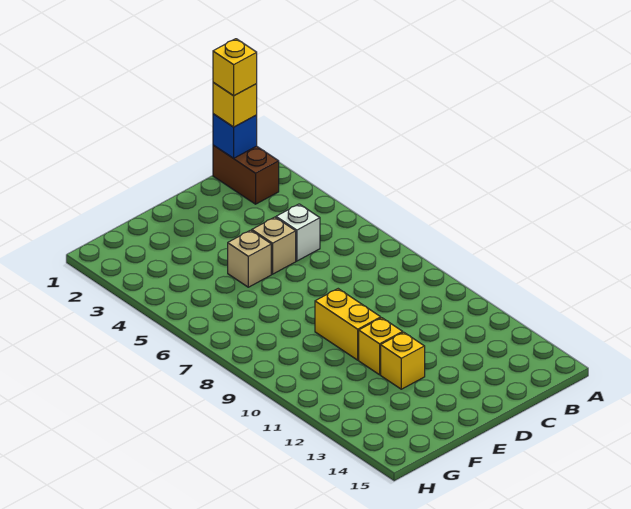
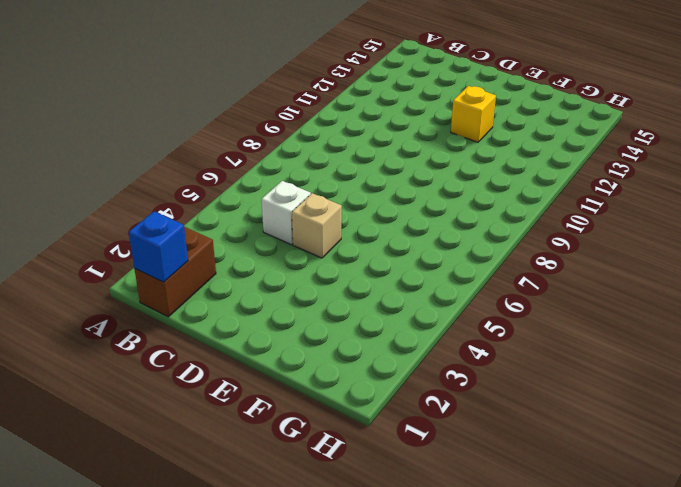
none -> tan 1x1 brick [228,230,271,287]
none -> yellow 1x2 brick [315,289,381,360]

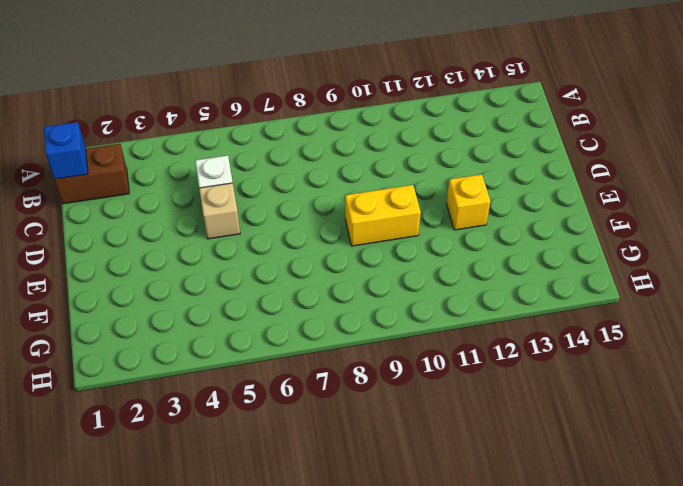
none -> tan 1x1 brick [228,230,271,287]
none -> yellow 1x1 brick [359,318,403,375]

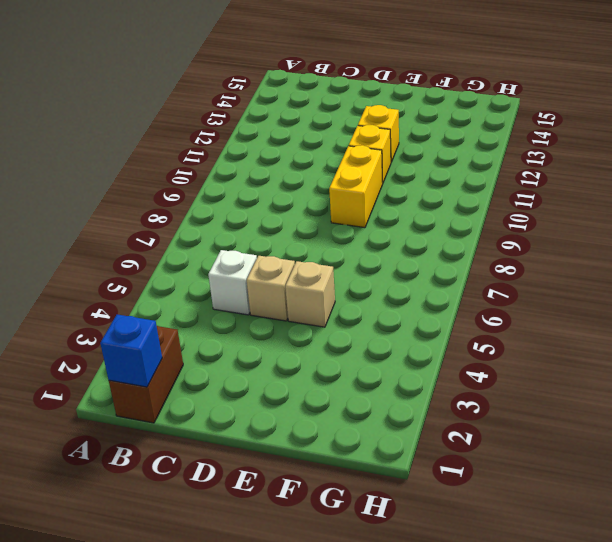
none -> yellow 1x1 brick [213,82,257,127]
none -> yellow 1x1 brick [213,39,257,96]

